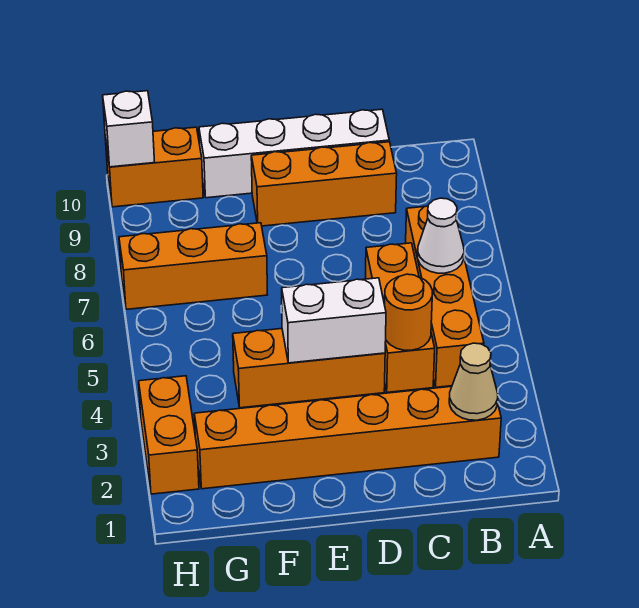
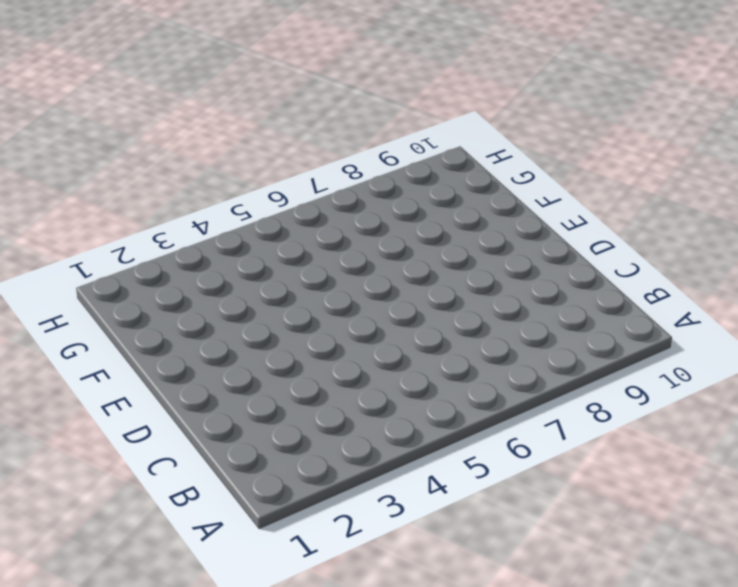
none -> orange 1x6 brick [194,386,501,489]
none -> orange 1x4 brick [406,206,484,387]
none -> orange 1x3 brick [366,243,435,392]

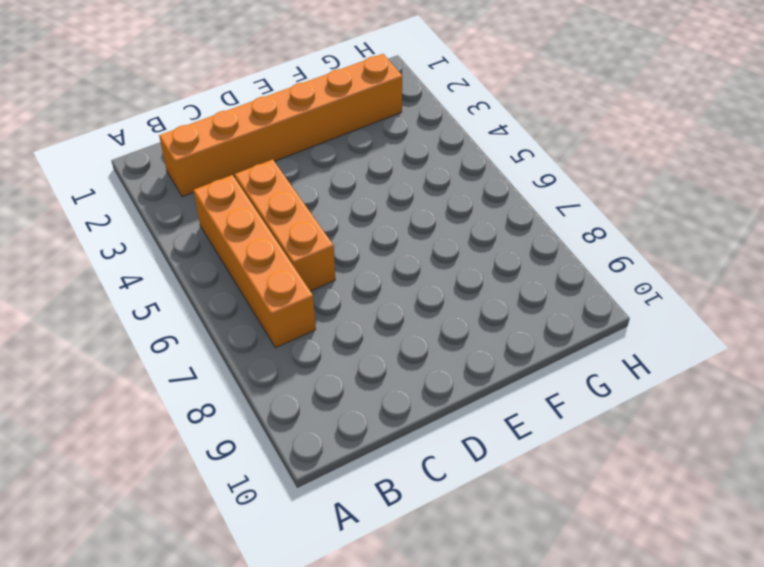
none -> orange 1x3 brick [251,142,397,226]
none -> white 1x4 brick [199,109,389,198]
none -> orange 1x3 brick [233,329,385,408]

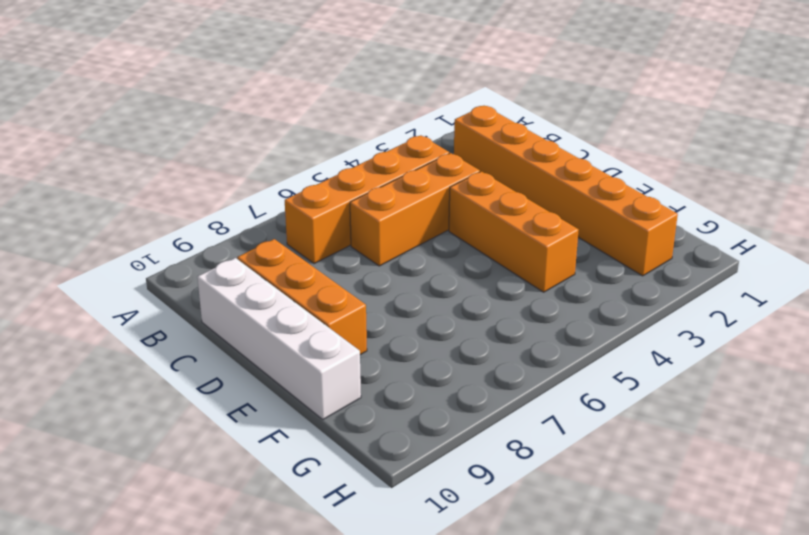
none -> orange 1x3 brick [119,223,267,309]
none -> orange 1x2 brick [105,127,203,207]
none -> orange 1x2 brick [139,376,199,494]

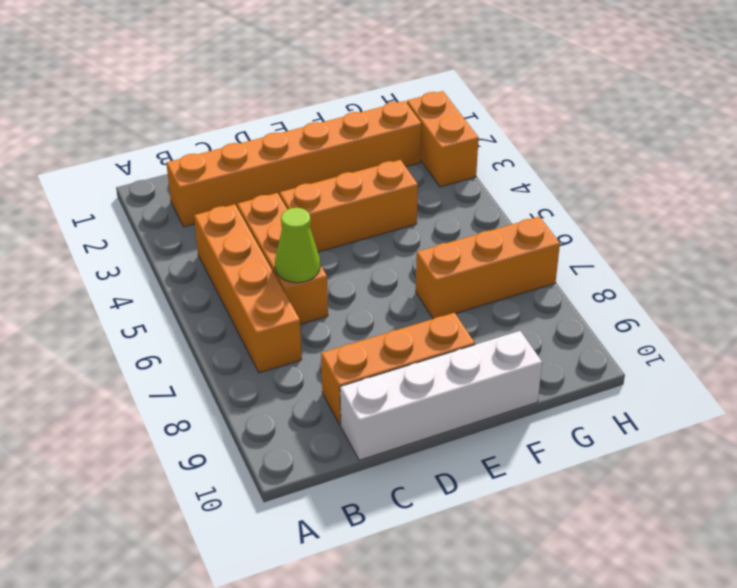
lime 1x1 cone [275,208,320,283] -> none
none -> orange 1x2 brick [105,127,203,207]
none -> tan 1x1 cone [449,343,498,420]
none -> white 1x1 cone [418,198,464,273]

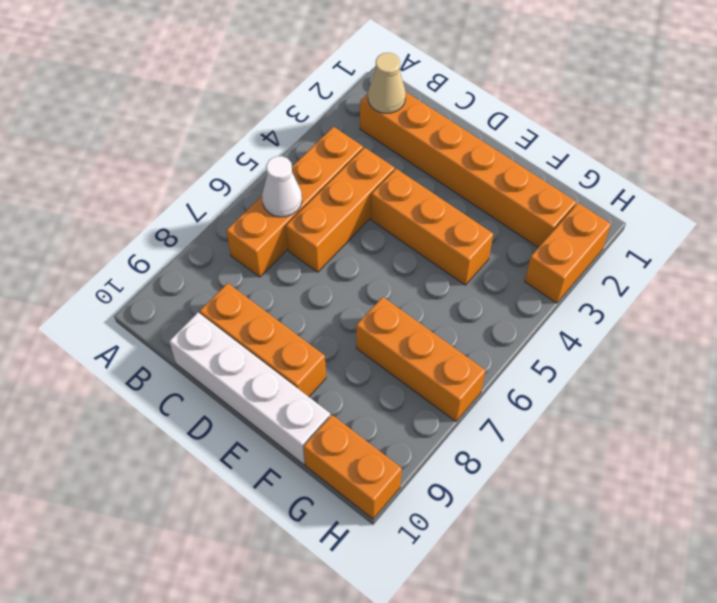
none -> orange 1x1 round brick [385,274,432,350]
none -> white 1x2 brick [282,278,386,363]
none -> white 1x1 brick [103,91,154,167]

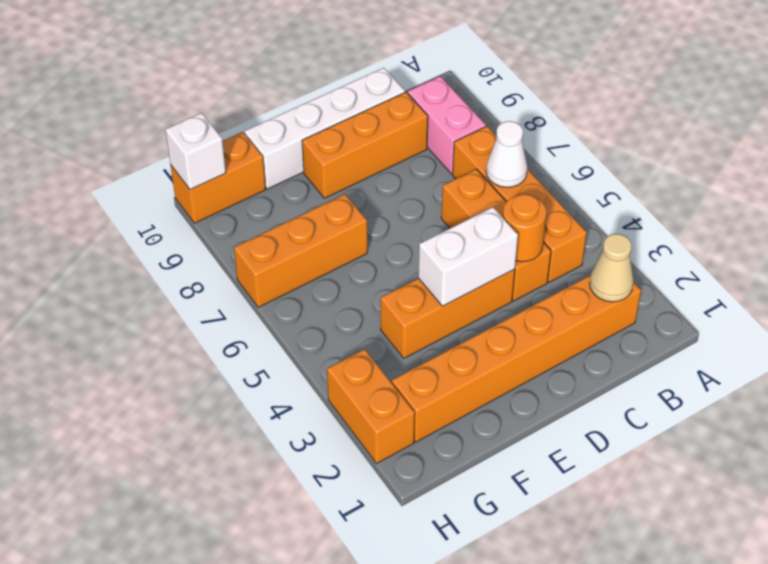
pink 1x2 brick [408,76,486,174] -> none

